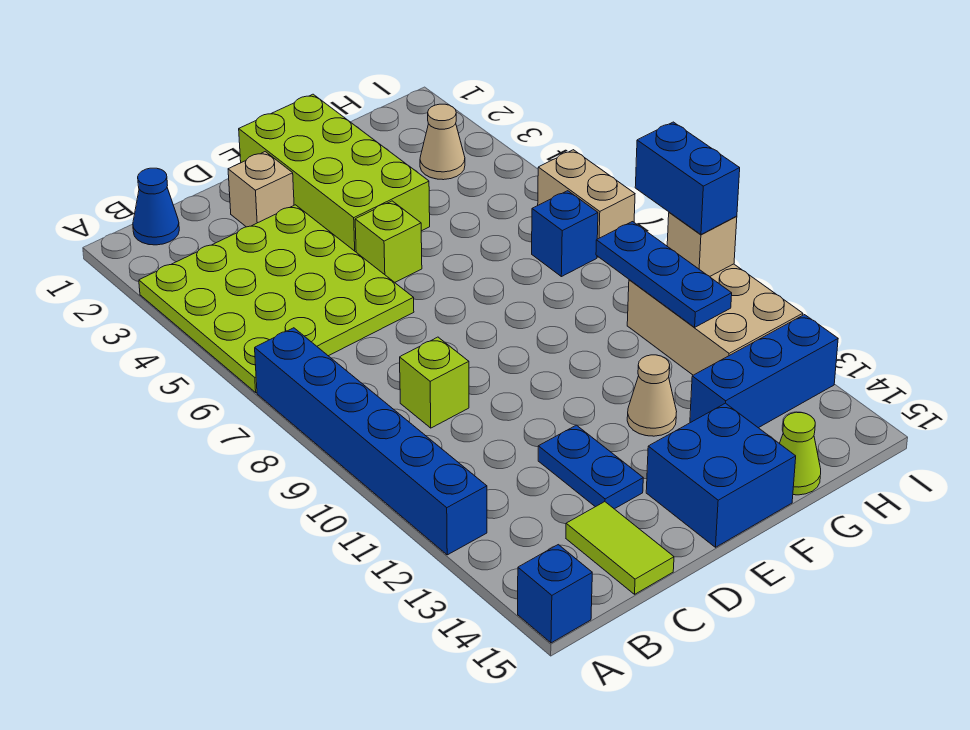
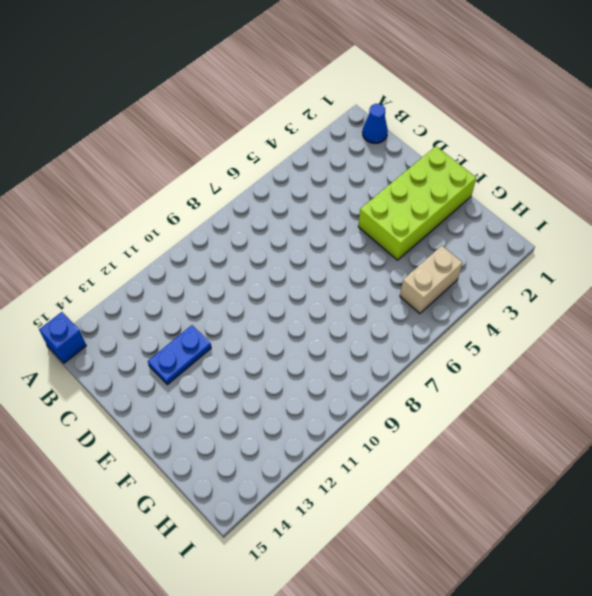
tan 1x2 brick [400,246,463,314] -> tan 1x2 brick moved to [538,150,635,257]
none -> lime 4x4 plate [139,205,414,392]
none -> blue 1x6 brick [255,328,487,555]
none -> lime 1x1 brick [400,337,469,428]

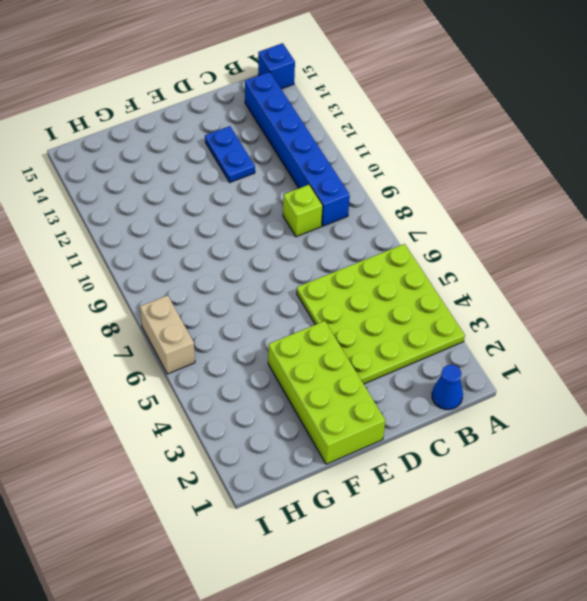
blue 1x6 brick [245,72,350,226] -> blue 1x6 brick moved to [255,328,487,555]
none -> lime 1x2 tile [566,502,674,594]
none -> tan 1x1 brick [228,152,294,227]
none -> lime 1x1 brick [355,201,422,282]

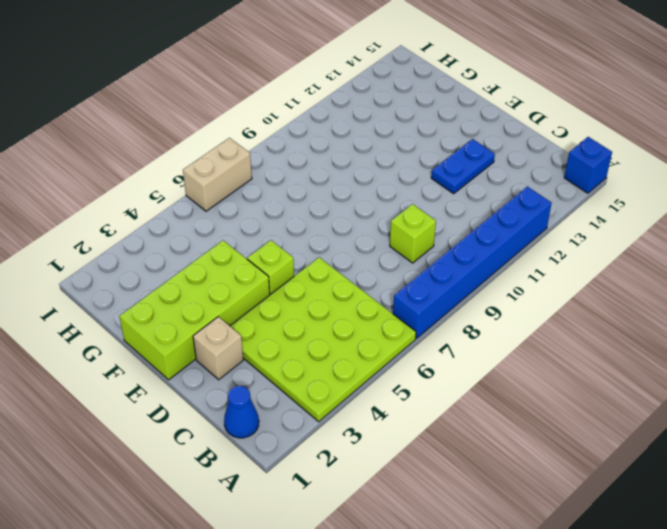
none -> lime 1x2 tile [566,502,674,594]
none -> blue 2x2 brick [646,403,796,547]
none -> tan 1x1 cone [627,355,677,436]

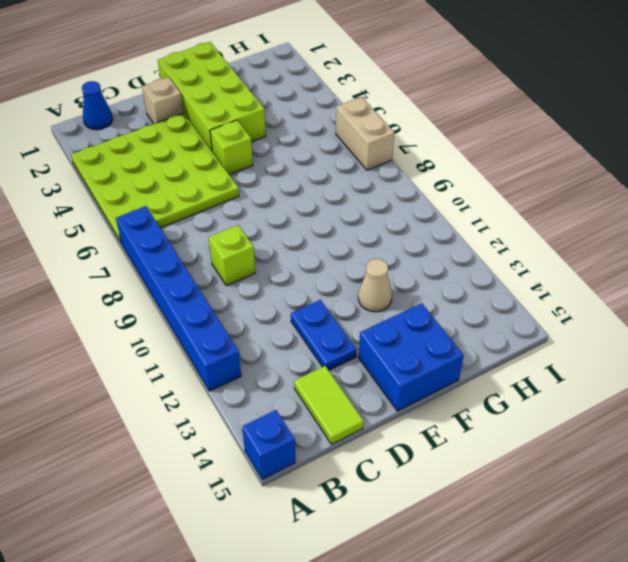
none -> blue 1x3 brick [690,315,838,428]
none -> lime 1x1 cone [779,412,821,495]
none -> tan 1x1 cone [420,104,465,180]

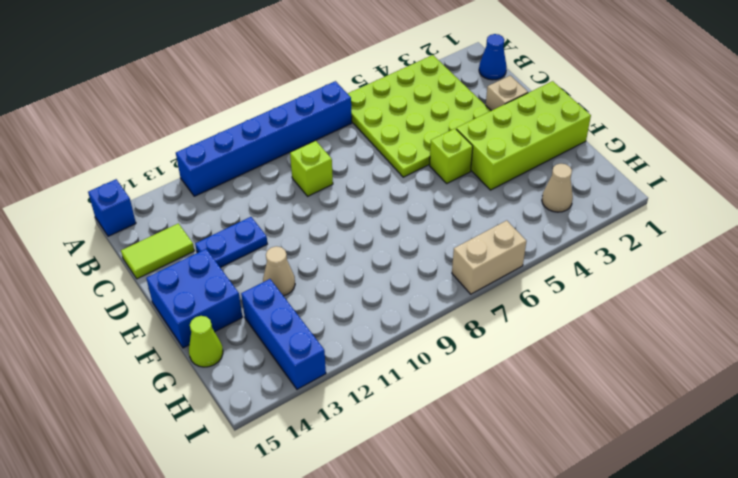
none -> blue 1x1 brick [532,191,598,277]
none -> tan 2x3 brick [627,264,803,375]
none -> blue 1x3 plate [596,222,732,328]

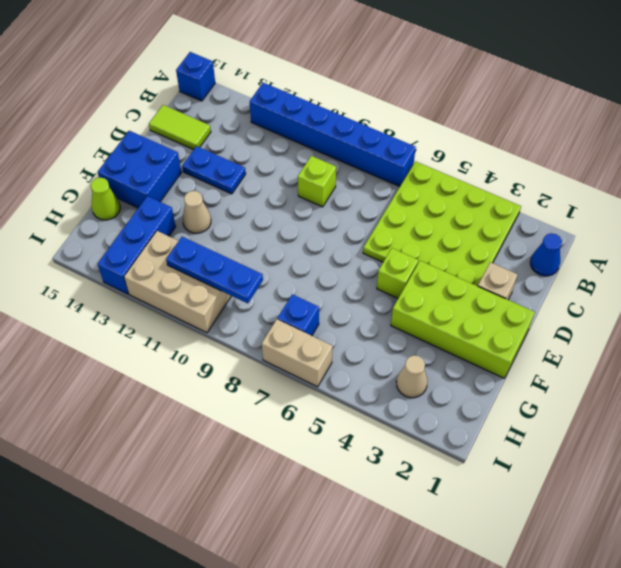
none -> tan 1x1 brick [667,212,737,276]
none -> blue 1x2 brick [635,122,740,234]

